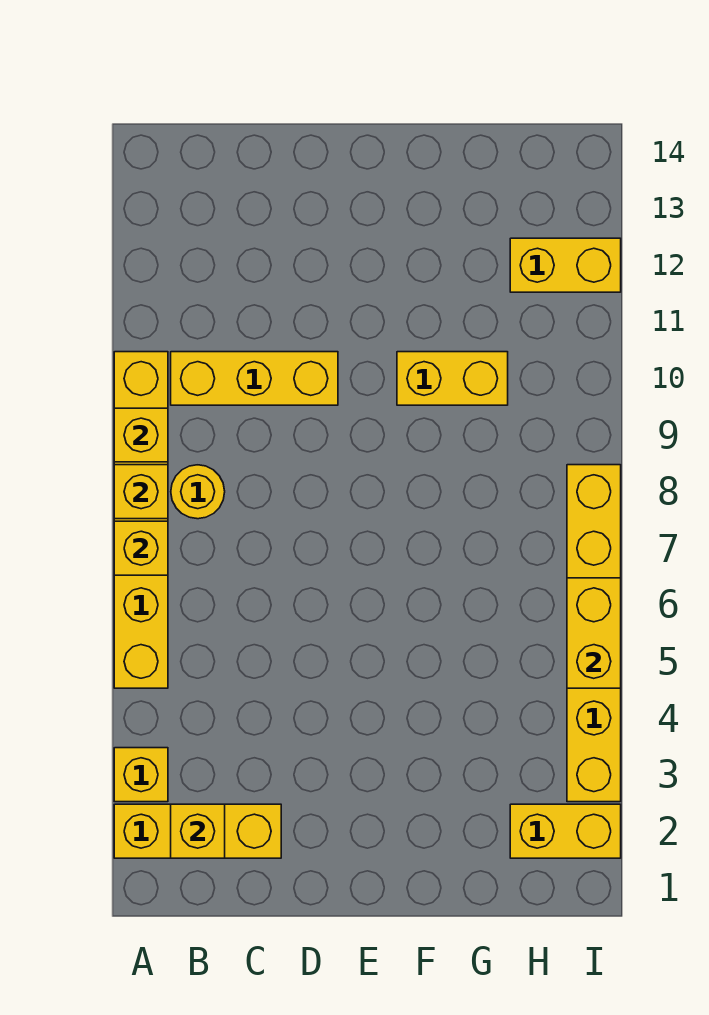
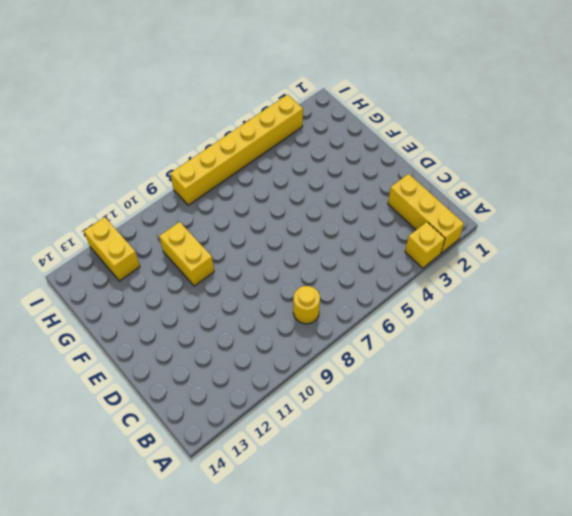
none -> yellow 1x6 brick [114,352,168,688]
none -> yellow 1x3 brick [171,352,338,405]
none -> yellow 1x2 brick [510,804,621,858]

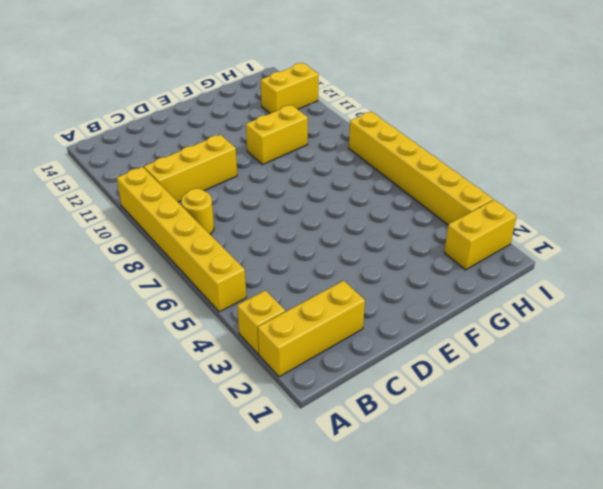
none -> yellow 1x1 brick [114,521,168,575]
none -> yellow 1x1 brick [114,465,168,519]
none -> yellow 1x1 brick [114,408,168,462]

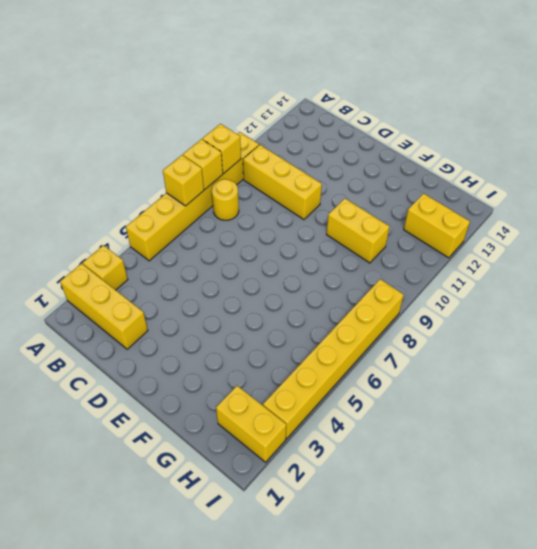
none -> yellow 1x1 brick [171,804,225,858]
none -> yellow 1x2 brick [567,578,621,688]

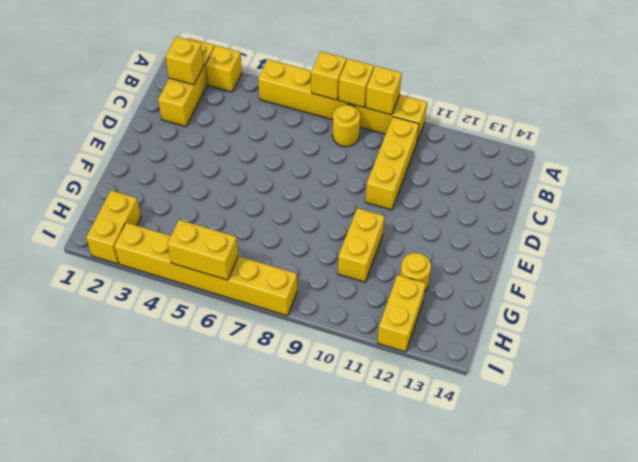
yellow 1x1 round brick [400,253,431,291] -> none

